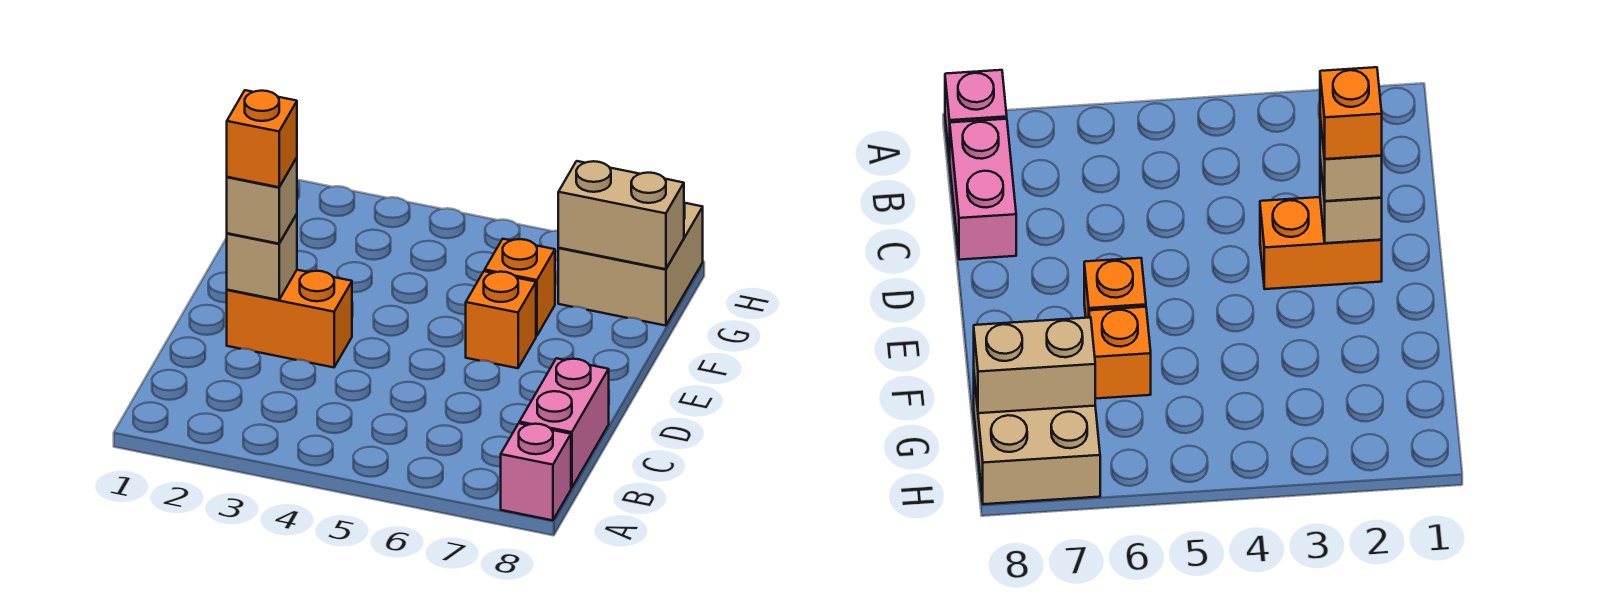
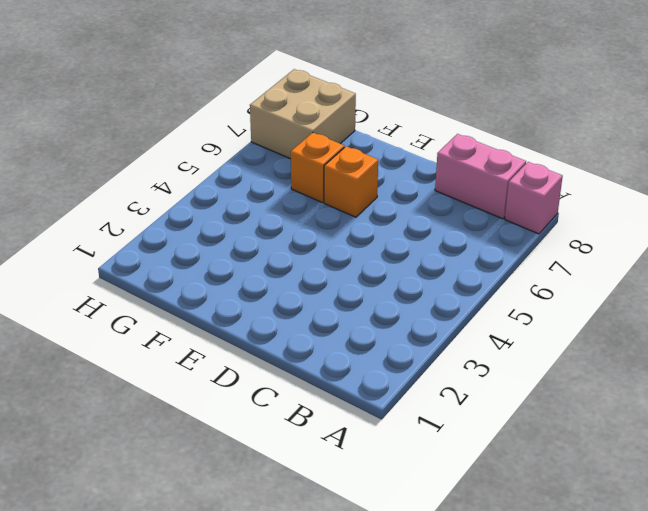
none -> orange 1x2 brick [227,270,352,367]
none -> tan 1x1 brick [227,214,297,300]

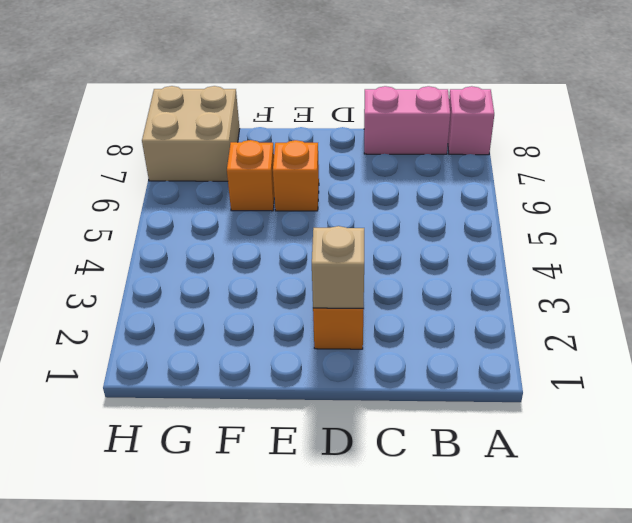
none -> tan 1x2 brick [558,161,684,269]
none -> tan 1x1 brick [227,158,297,244]

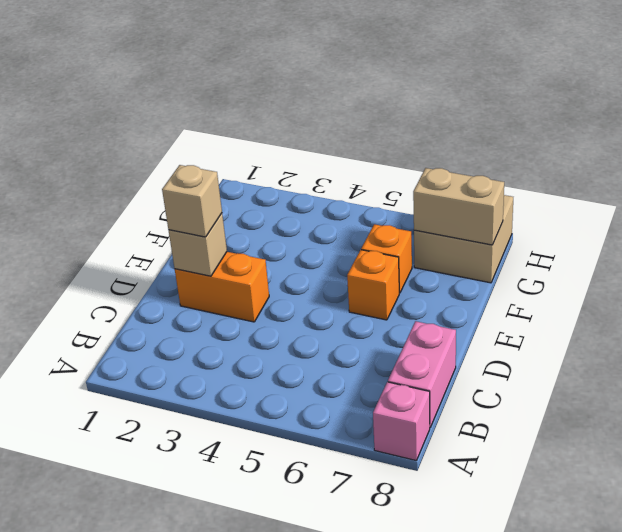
none -> orange 1x1 brick [227,90,297,187]

